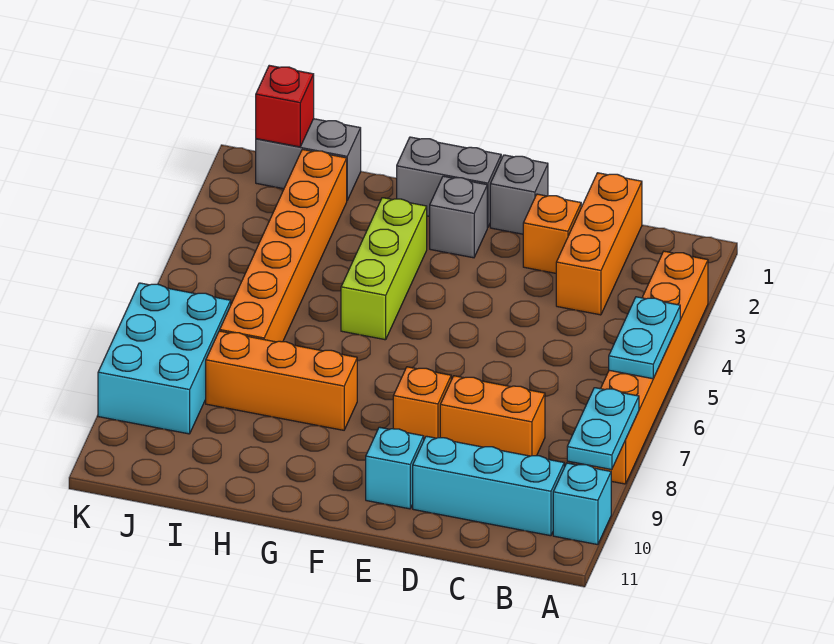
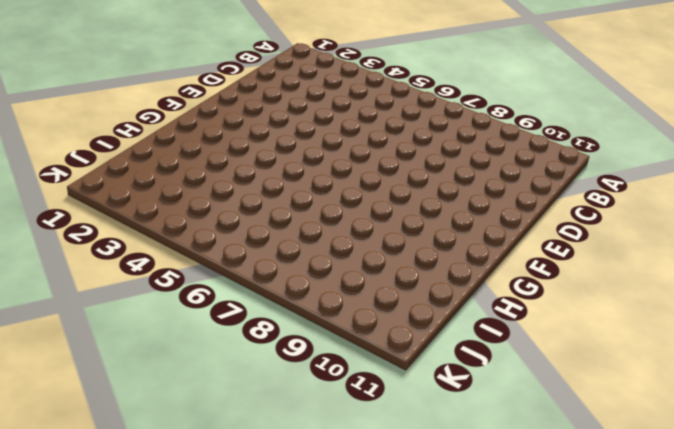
none -> orange 1x6 brick [581,251,708,484]
none -> cyan 1x1 brick [553,463,611,545]
none -> cyan 1x3 brick [413,436,564,536]

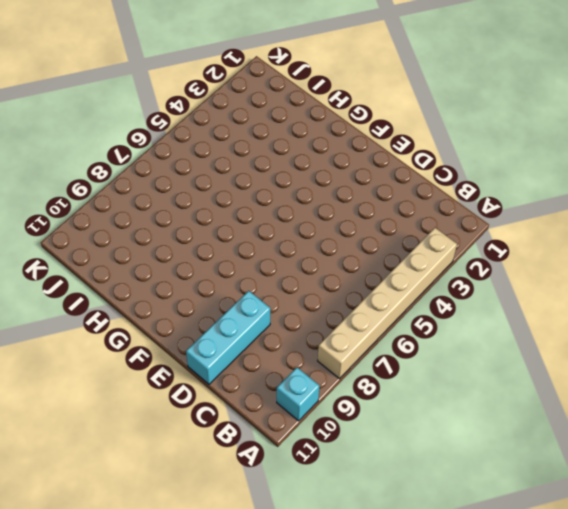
tan 1x6 brick [318,228,457,379] -> orange 1x6 brick [581,251,708,484]
cyan 1x3 brick [186,291,270,384] -> cyan 1x3 brick turned to [413,436,564,536]
none -> orange 1x3 brick [556,173,642,315]
none -> orange 1x2 brick [440,376,545,456]
none -> orange 1x1 brick [523,194,581,273]

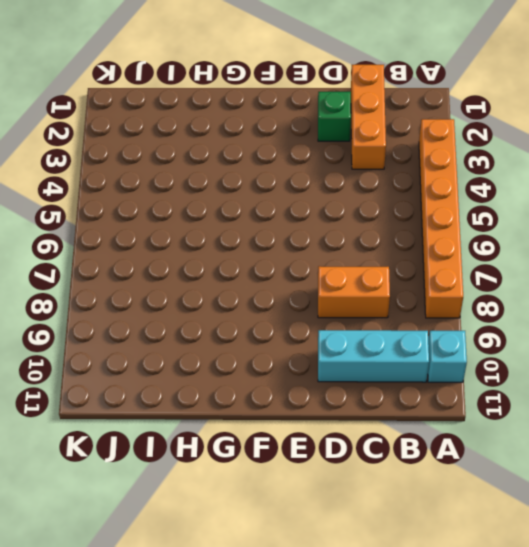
green 1x1 brick [318,92,351,141] -> orange 1x1 brick [523,194,581,273]
none -> grey 1x1 brick [490,155,548,234]
none -> orange 1x1 brick [393,367,451,439]
none -> cyan 1x1 brick [366,427,424,509]

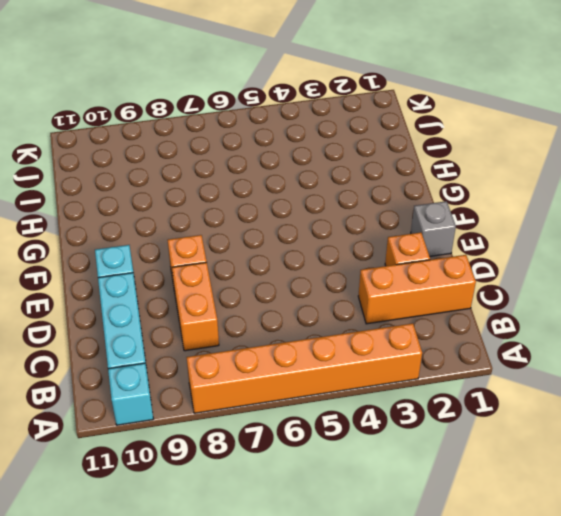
none -> grey 1x2 brick [397,137,501,228]
none -> grey 1x1 brick [430,176,487,258]
none -> lime 1x3 brick [341,198,427,340]

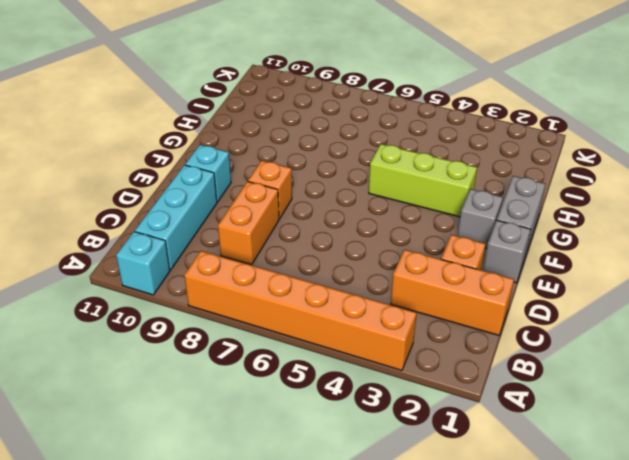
none -> orange 1x3 brick [206,331,357,430]
none -> grey 1x2 brick [256,119,361,200]
none -> orange 1x6 brick [220,149,347,342]

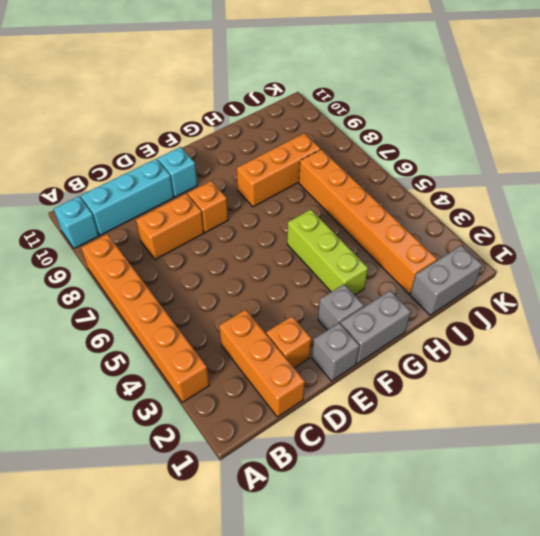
none -> cyan 2x3 brick [98,283,231,434]
none -> cyan 1x2 plate [609,297,680,379]
none -> cyan 1x2 plate [567,388,639,470]

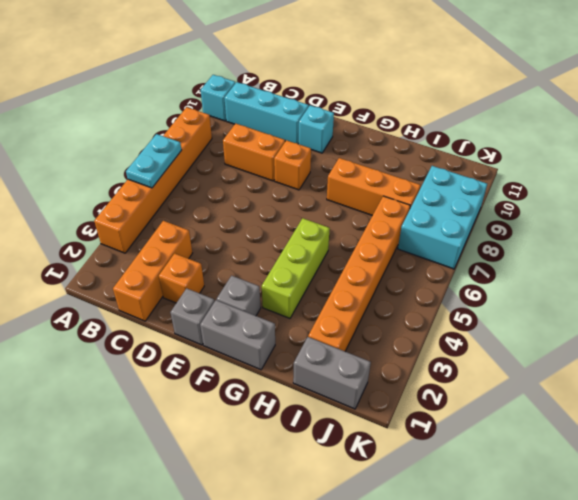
none -> cyan 1x2 plate [567,388,639,470]
none -> red 1x1 brick [256,65,314,147]

